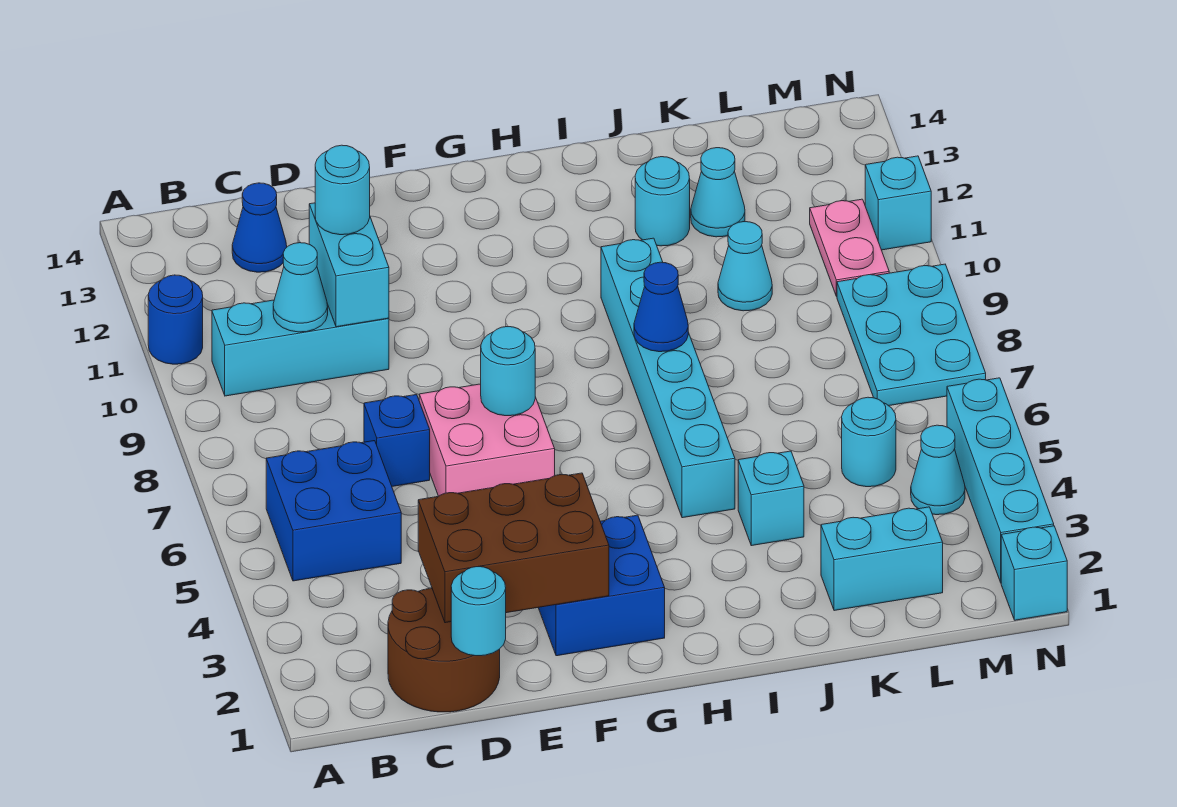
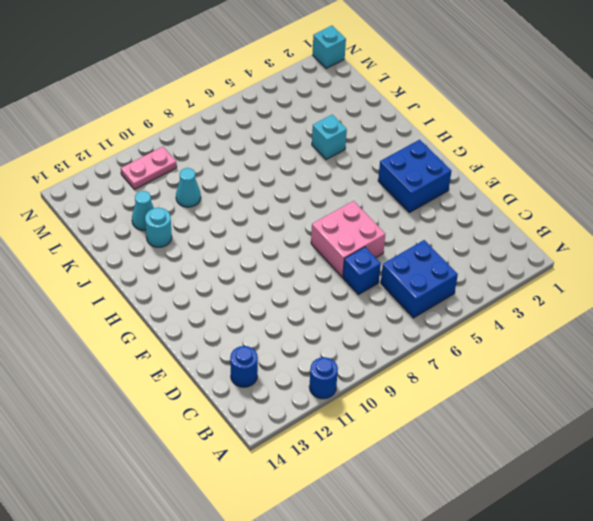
blue 1x1 round brick [230,346,258,387] -> blue 1x1 cone [232,183,287,272]
none -> cyan 1x3 brick [212,300,389,396]
none -> brown 2x2 round brick [388,588,500,712]
none -> cyan 1x6 brick [601,238,735,518]

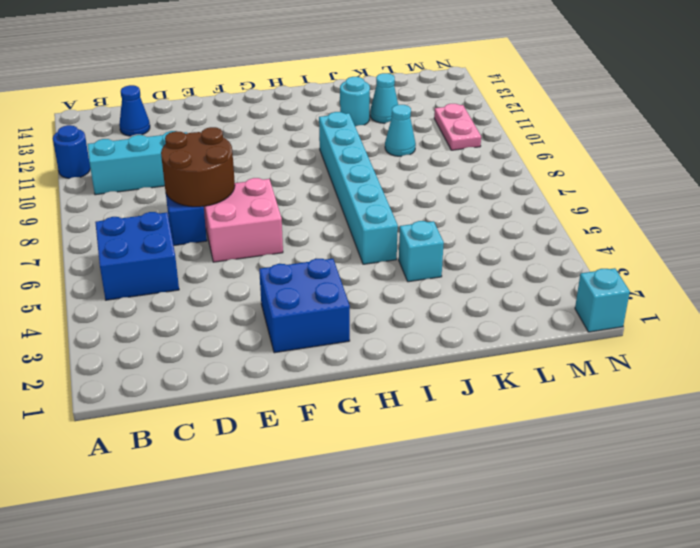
brown 2x2 round brick [161,127,235,207] -> brown 2x2 round brick moved to [388,588,500,712]
none -> cyan 1x2 brick [821,507,943,611]
none -> cyan 1x1 round brick [842,397,896,487]
none -> cyan 1x1 cone [911,425,965,515]

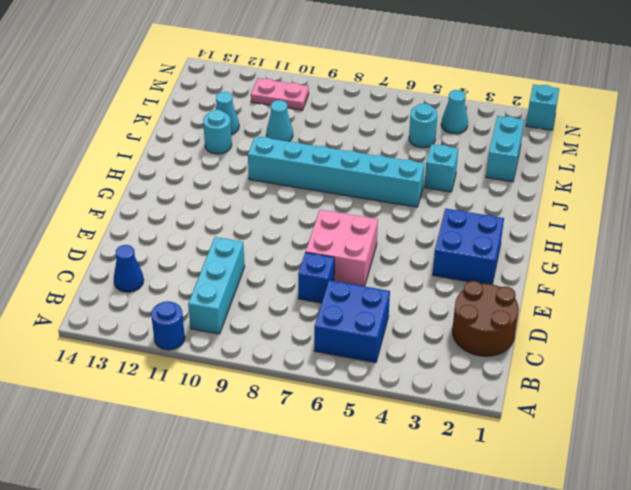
none -> cyan 2x3 plate [837,264,986,406]
none -> cyan 1x4 brick [947,378,1054,582]
none -> cyan 1x1 brick [865,156,931,250]

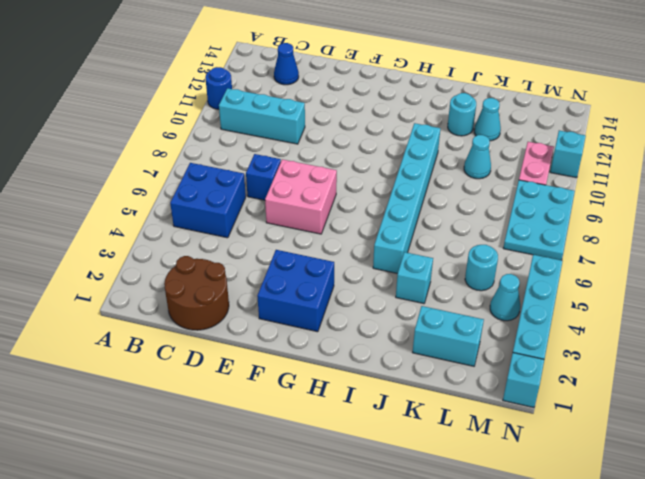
none -> cyan 1x1 cone [273,243,328,332]
none -> cyan 1x1 round brick [451,567,506,656]
none -> brown 2x3 brick [418,473,609,623]

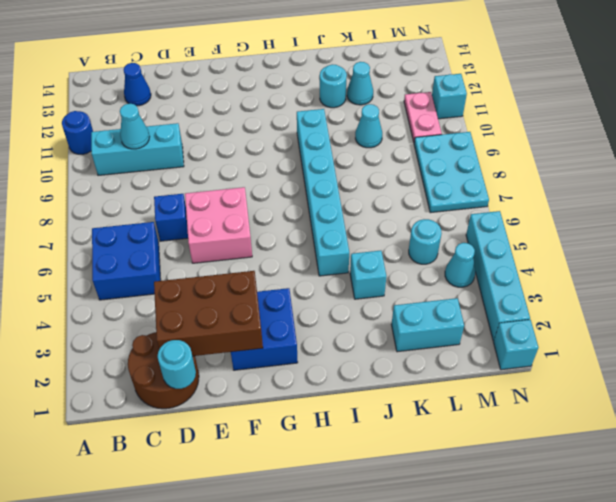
none -> cyan 1x2 brick [309,203,389,327]
none -> cyan 1x1 round brick [481,327,535,416]
none -> blue 1x1 cone [634,262,688,352]

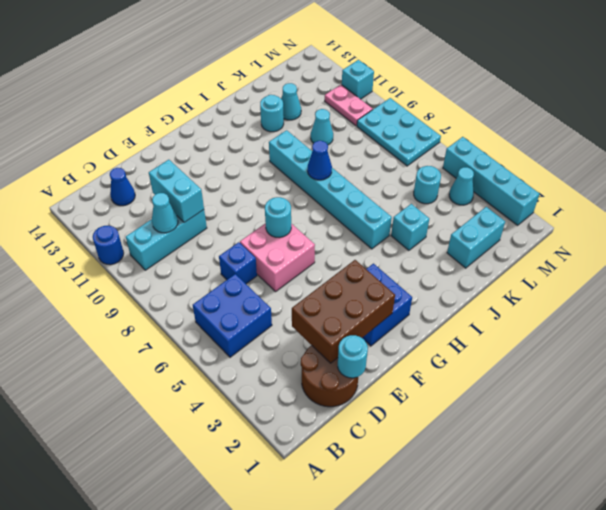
none -> cyan 1x1 brick [1001,526,1067,620]
none -> cyan 1x1 round brick [315,145,370,235]

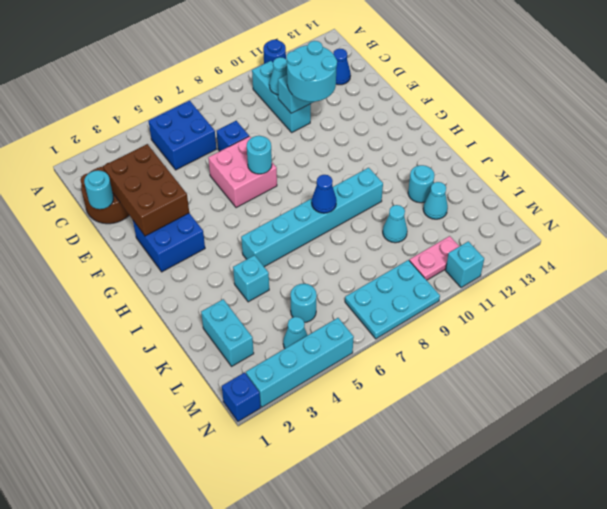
cyan 2x2 round brick [286,41,337,102] -> cyan 1x1 round brick [315,145,370,235]
blue 1x1 brick [222,372,261,422] -> cyan 1x1 brick [1001,526,1067,620]

